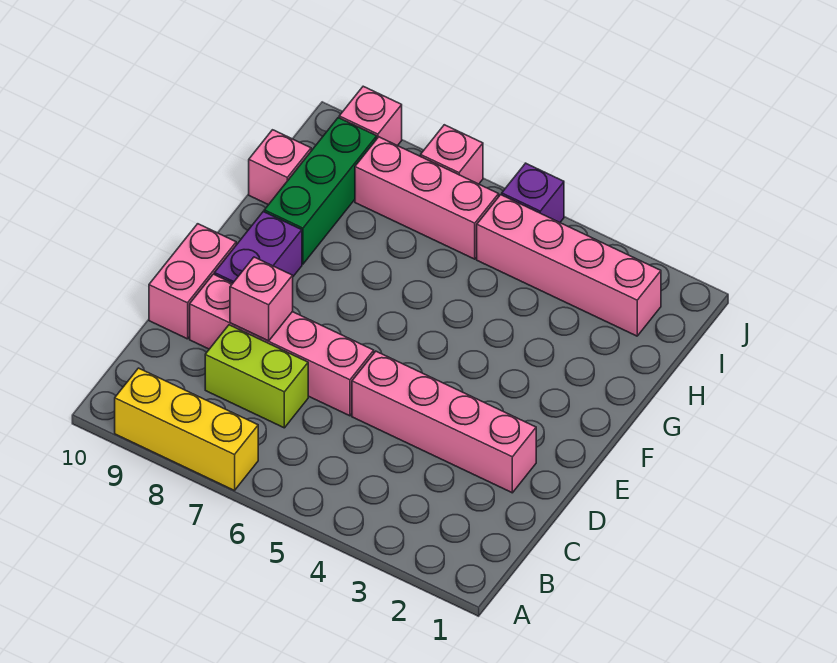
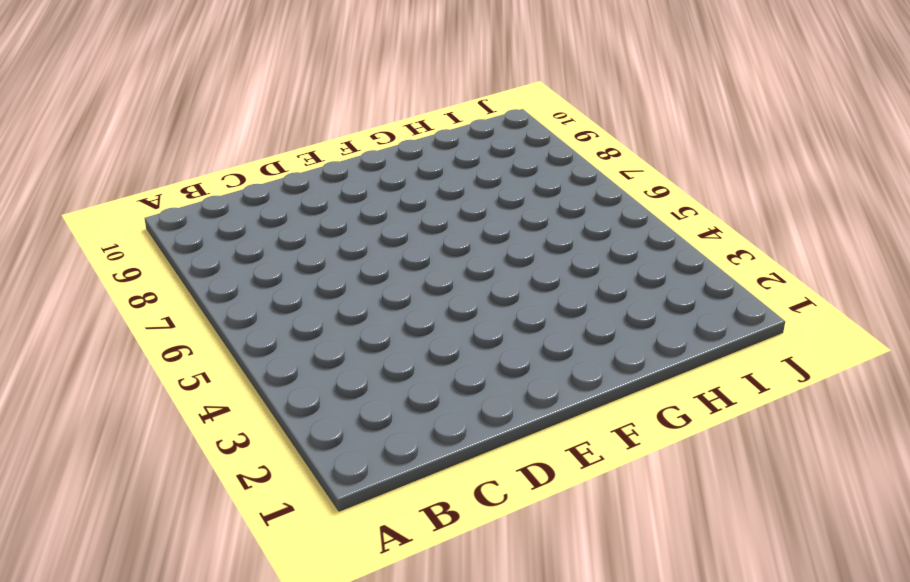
none -> yellow 1x3 brick [115,368,258,491]
none -> lime 1x2 brick [205,325,308,428]
none -> pink 1x4 brick [352,351,536,493]

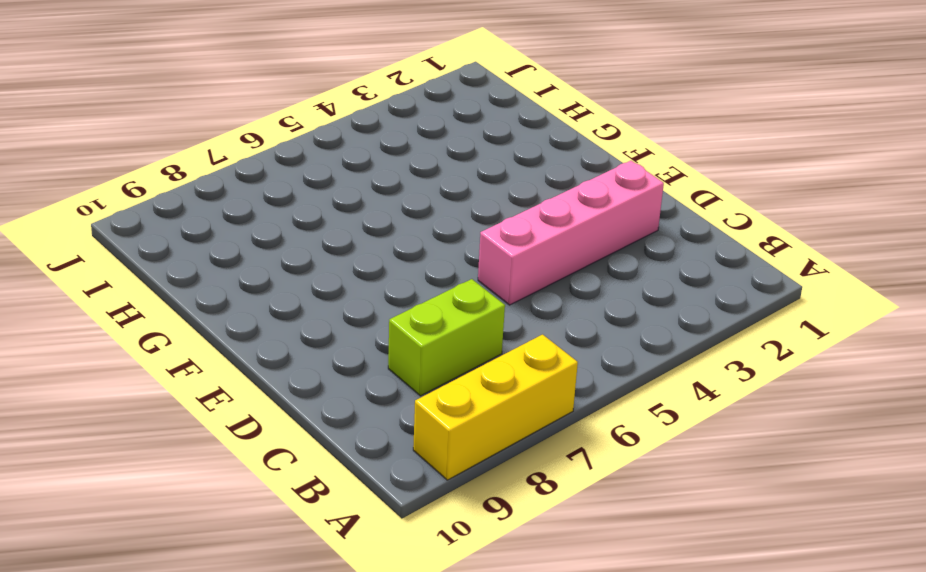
none -> pink 1x4 brick [190,274,374,416]
none -> pink 1x2 brick [149,224,236,339]
none -> purple 1x2 brick [214,212,302,283]

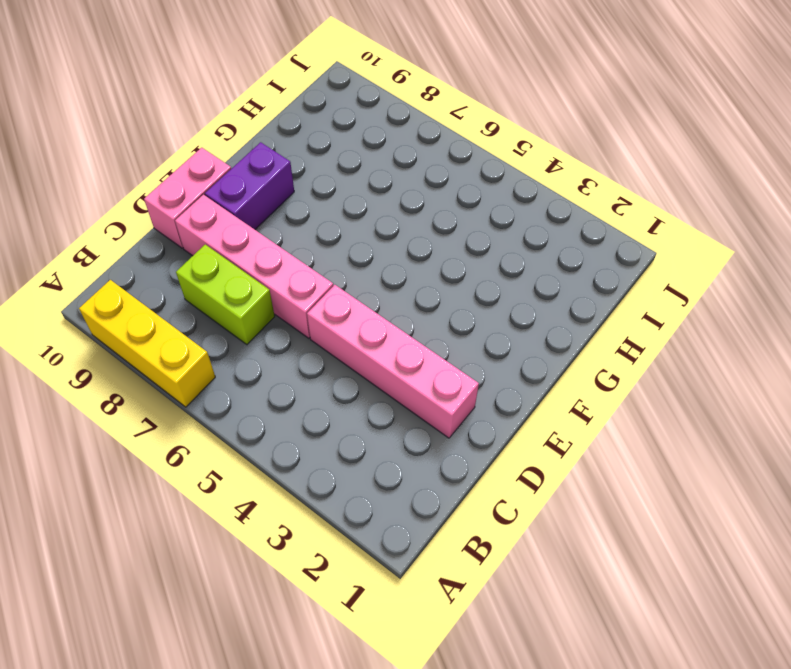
none -> green 1x3 brick [264,118,377,264]
none -> pink 1x1 brick [249,130,311,205]
none -> pink 1x4 brick [477,195,661,336]

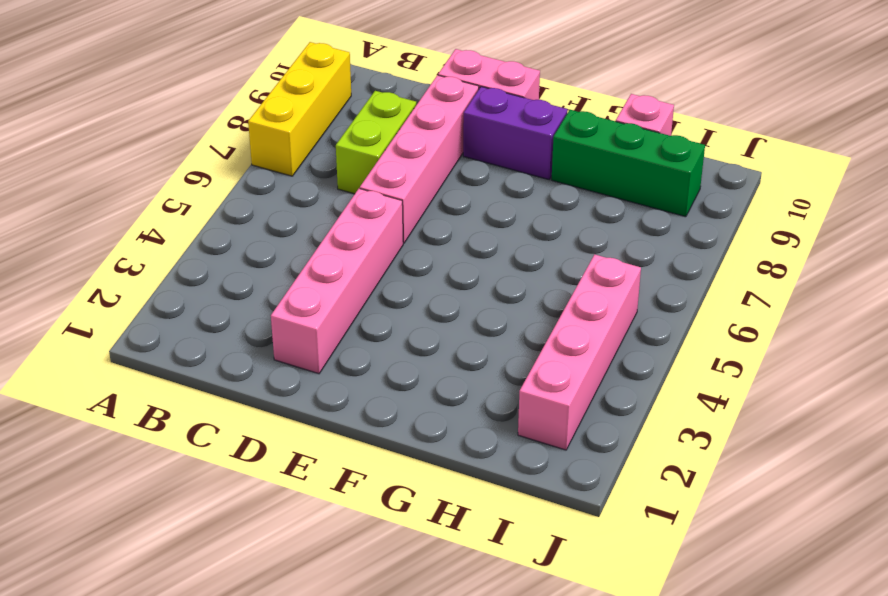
none -> pink 1x3 brick [355,137,499,259]
none -> purple 1x1 brick [502,163,564,222]
none -> pink 1x1 brick [421,125,483,184]

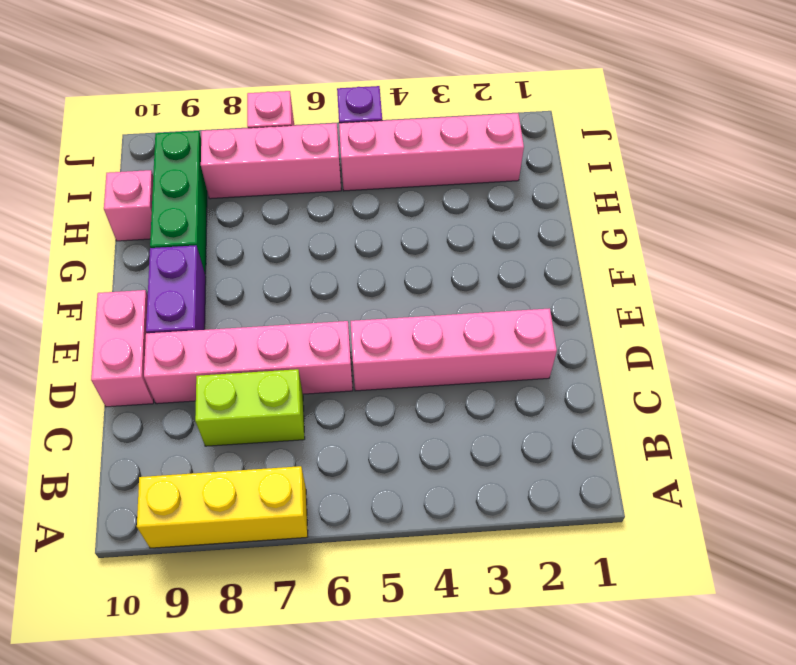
none -> pink 1x1 brick [339,86,402,146]
none -> pink 1x1 brick [230,257,293,341]

